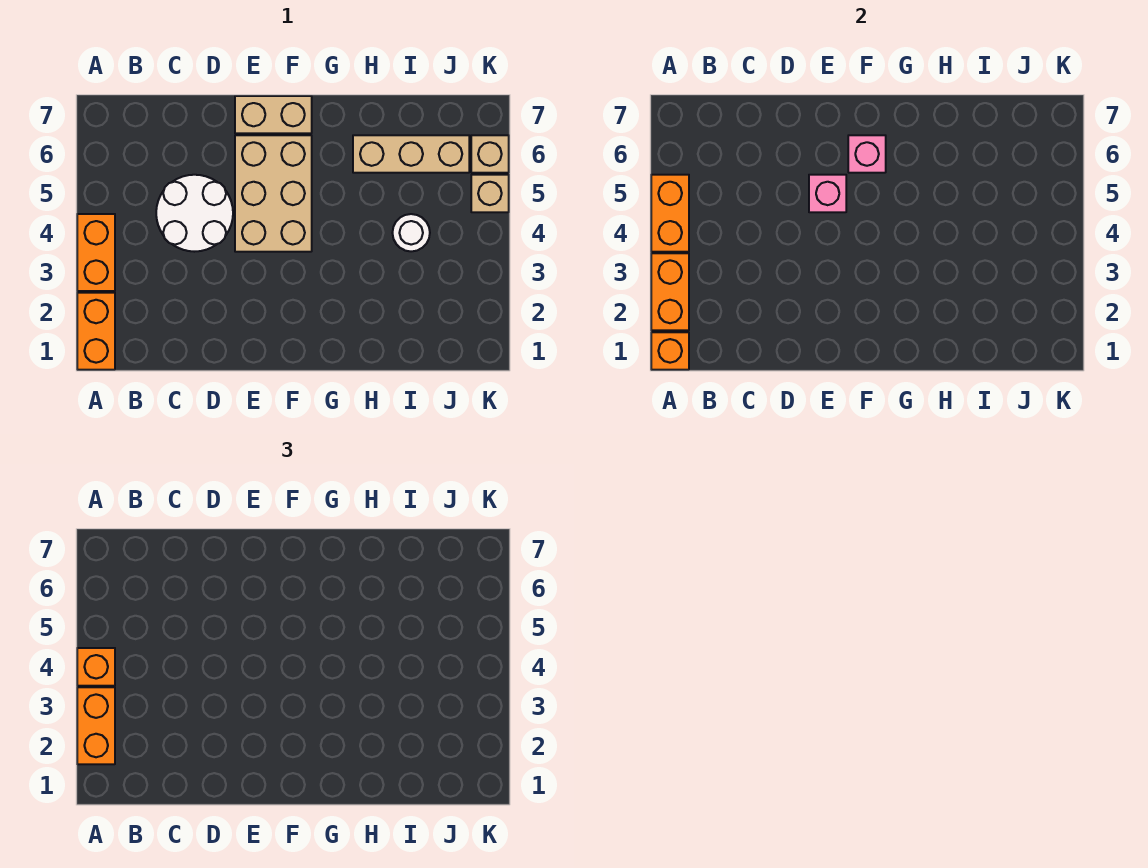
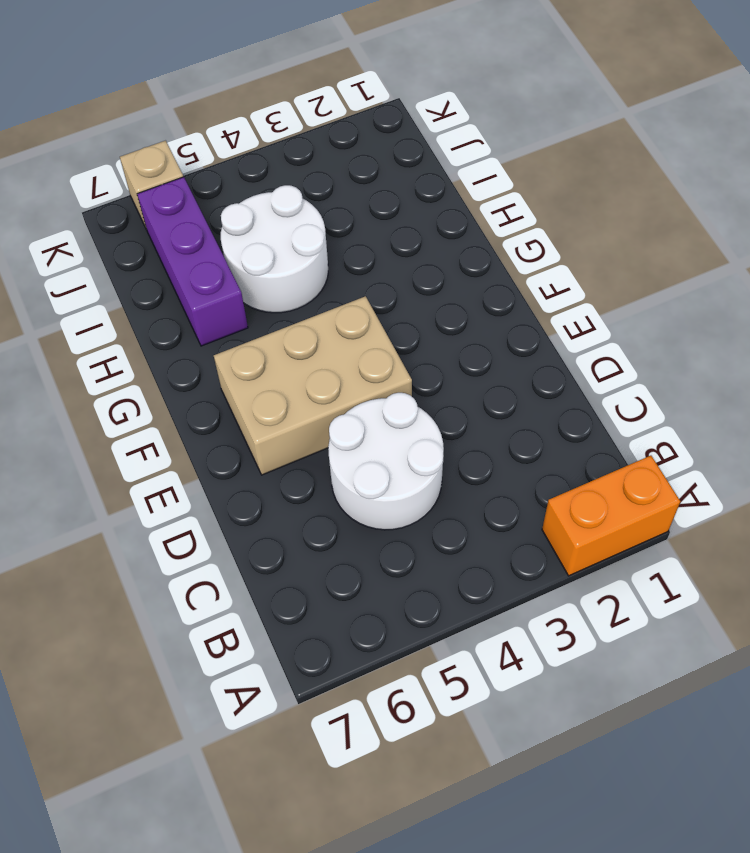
white 2x2 round brick [221,185,328,313] -> white 1x1 round brick [392,214,430,251]
purple 1x3 brick [137,177,248,346] -> tan 1x3 brick [353,135,469,173]
none -> orange 1x2 brick [77,214,115,291]
none -> tan 1x2 brick [235,96,312,133]
none -> tan 1x1 brick [471,175,509,212]

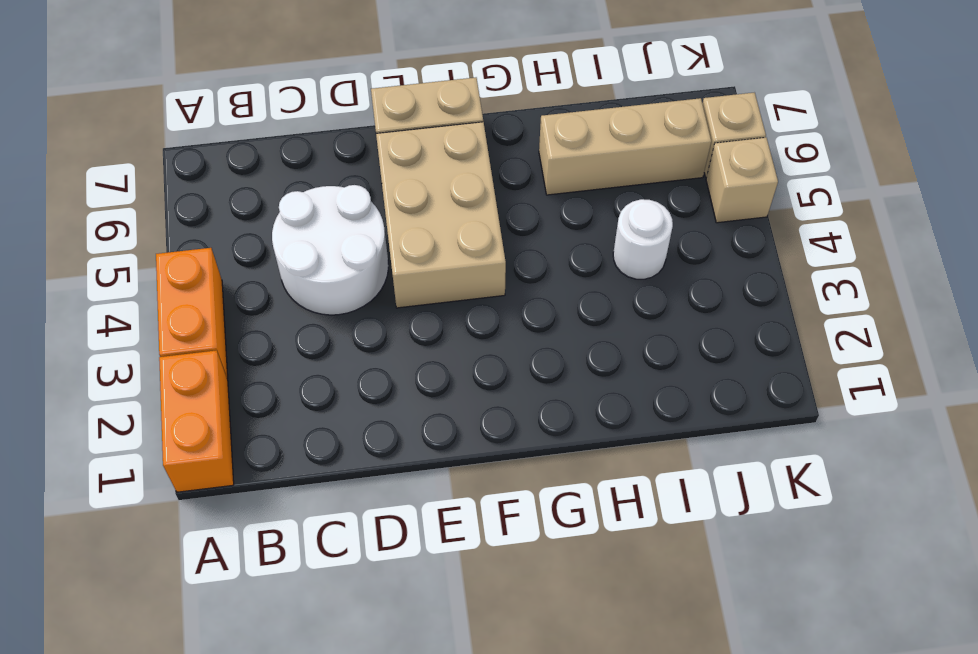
none -> orange 1x1 brick [651,332,689,370]
none -> orange 1x2 brick [651,253,689,330]
none -> orange 1x2 brick [651,175,689,252]

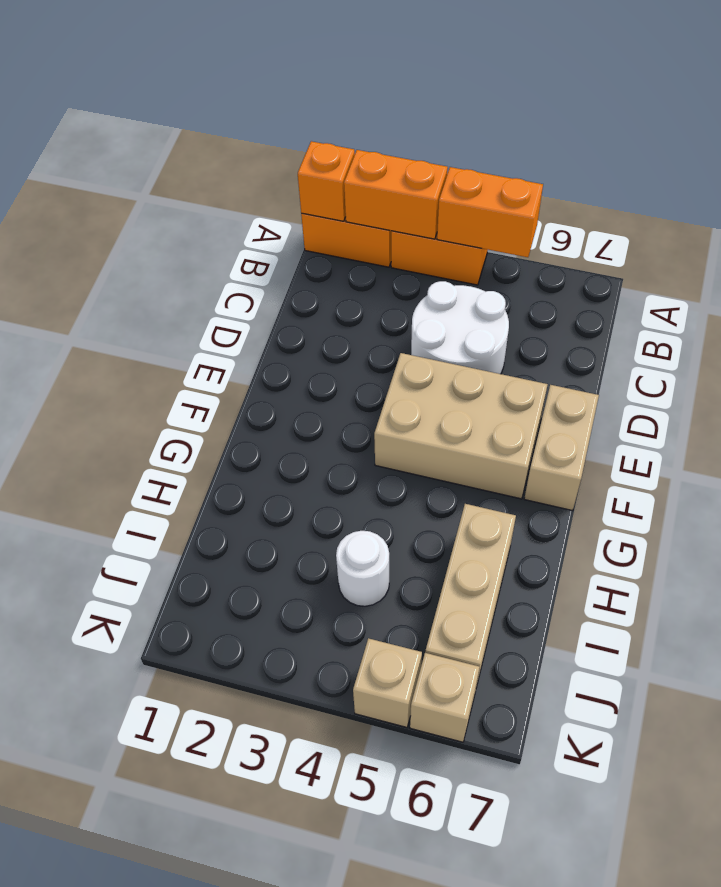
none -> pink 1x1 brick [809,175,846,212]
none -> pink 1x1 brick [848,135,886,173]
none -> orange 1x2 brick [77,687,115,764]

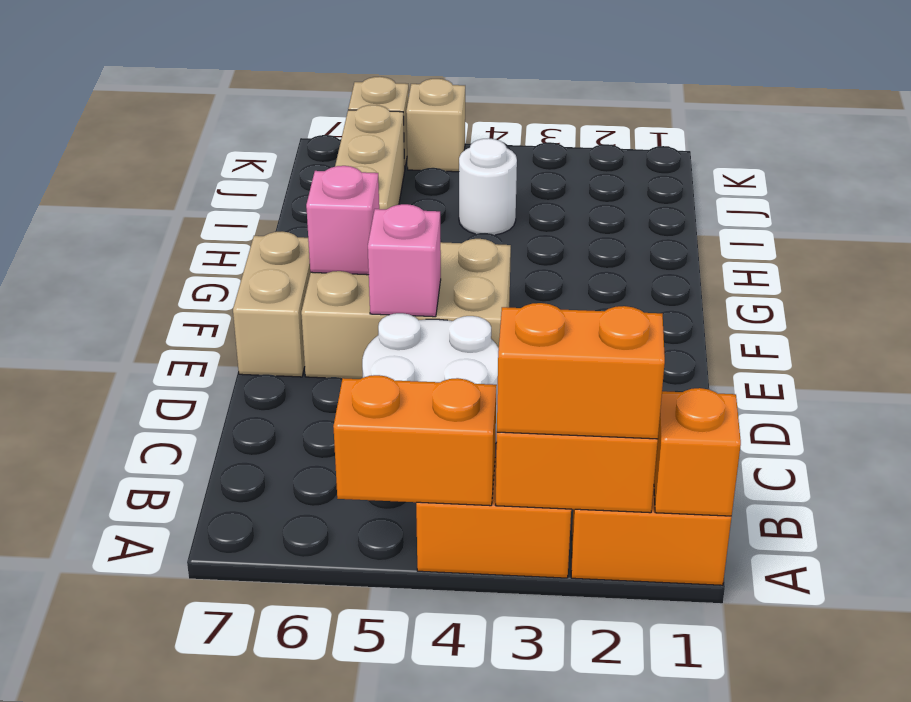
none -> orange 1x1 brick [77,648,115,686]

